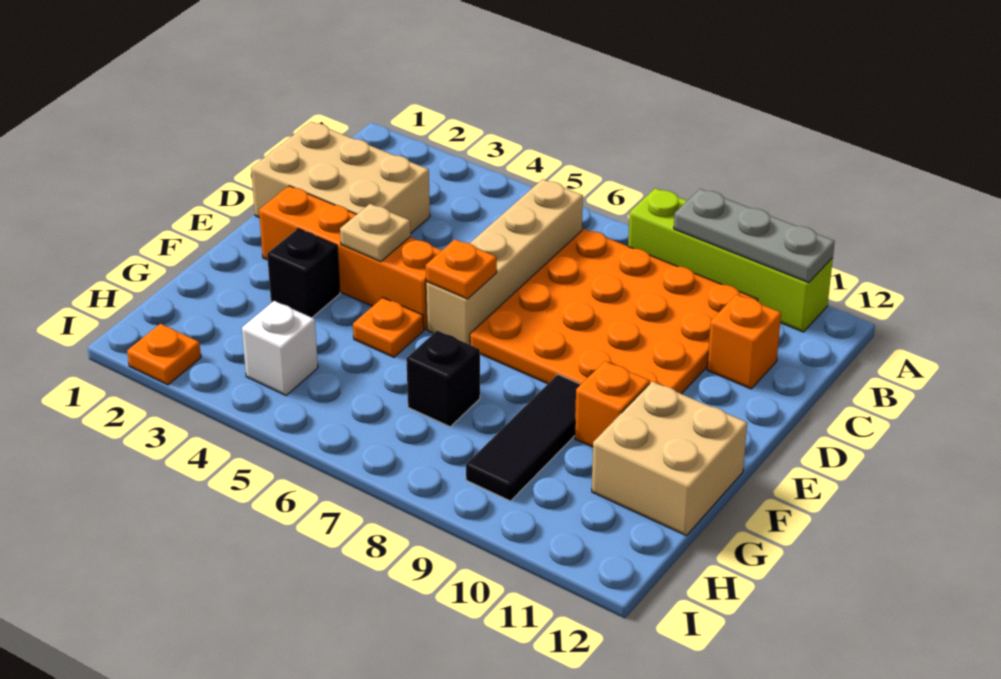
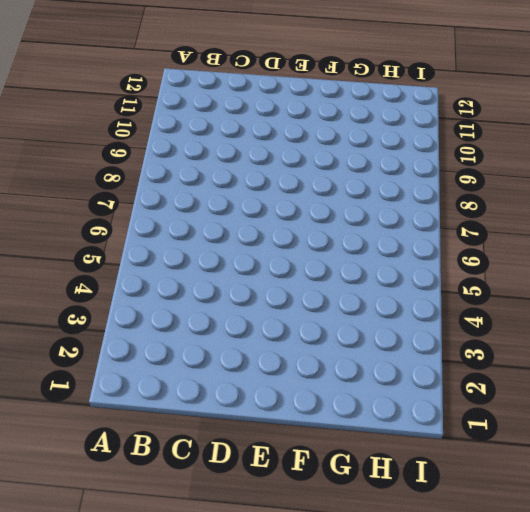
none -> lime 1x4 brick [628,188,833,332]
none -> tan 1x4 brick [426,179,583,345]
none -> orange 4x4 plate [470,229,758,394]

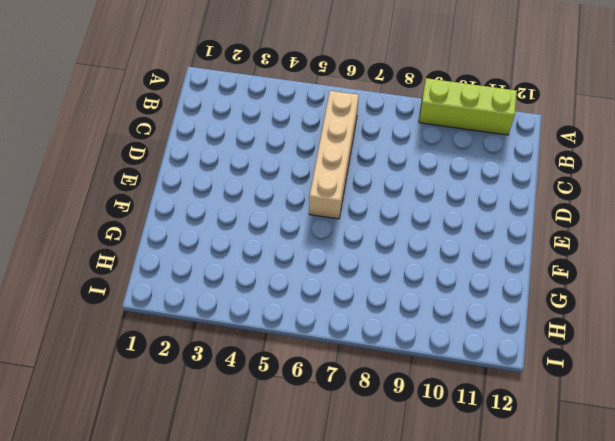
lime 1x3 brick [419,78,517,135] -> lime 1x4 brick [628,188,833,332]
none -> orange 4x4 plate [470,229,758,394]
none -> tan 2x3 brick [251,122,430,234]
none -> orange 1x1 brick [707,294,781,389]

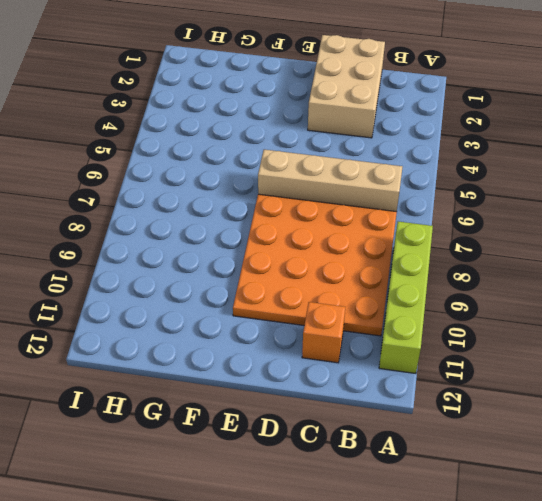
none -> orange 1x4 brick [259,186,442,329]
none -> black 1x1 brick [267,229,340,317]
none -> orange 1x1 plate [353,298,424,357]

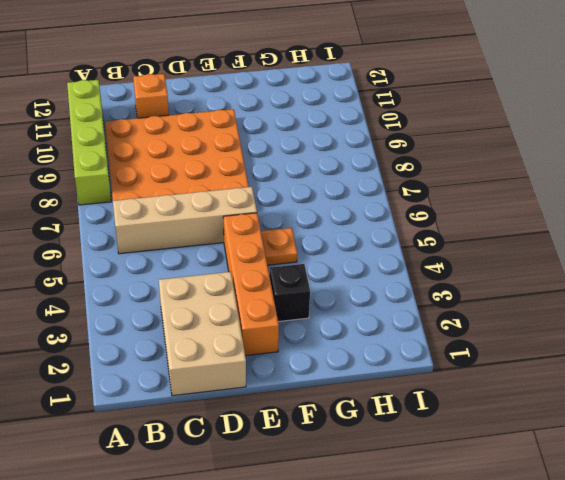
none -> black 1x3 tile [466,374,581,501]
none -> orange 1x1 brick [575,361,650,447]
none -> tan 2x2 brick [592,381,747,536]

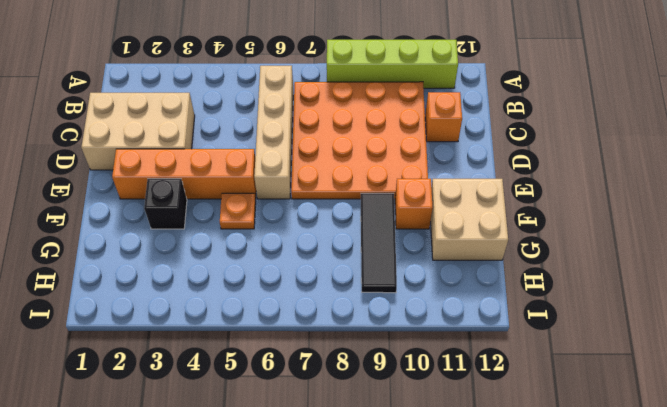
none -> black 1x1 brick [406,331,480,427]
none -> white 1x1 brick [242,301,318,395]
none -> orange 1x1 plate [127,324,201,385]

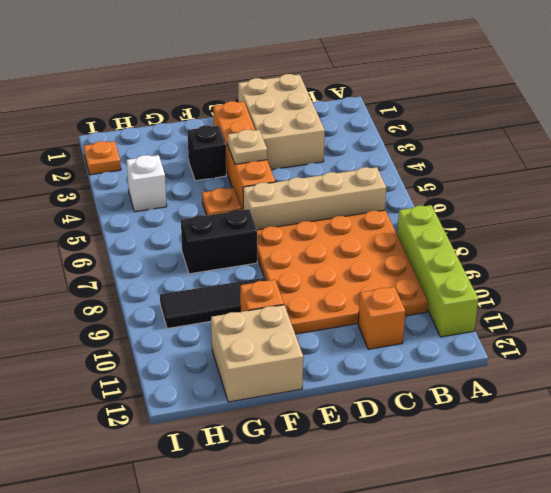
black 1x2 brick [181,209,257,274] -> black 1x1 brick [406,331,480,427]
none -> grey 1x3 plate [674,189,835,283]
none -> orange 1x1 plate [426,239,497,299]

